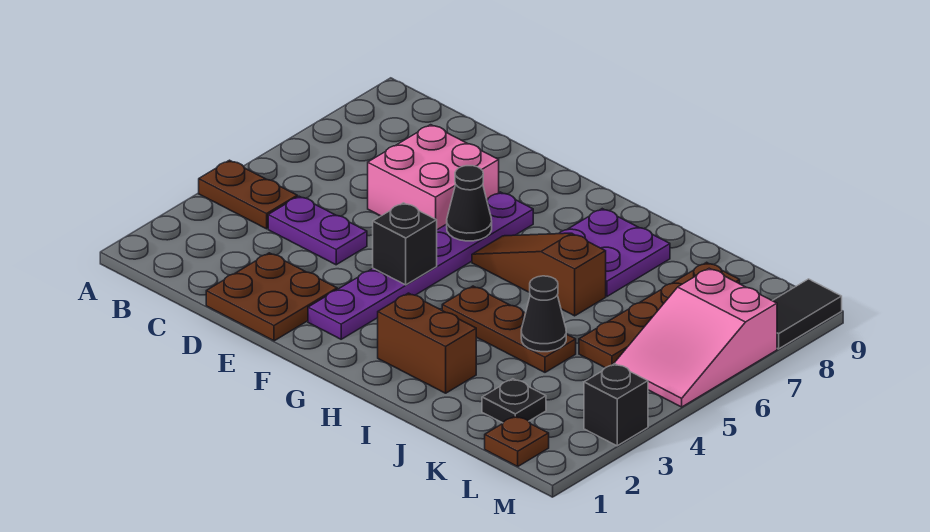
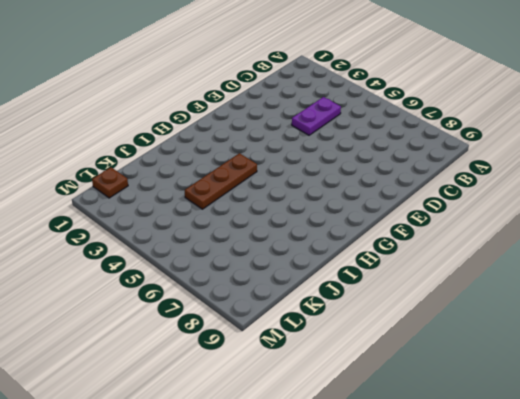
none -> brown 1x2 plate [199,160,297,229]
none -> brown 2x2 plate [206,253,337,341]
none -> pink 2x2 brick [368,125,499,230]

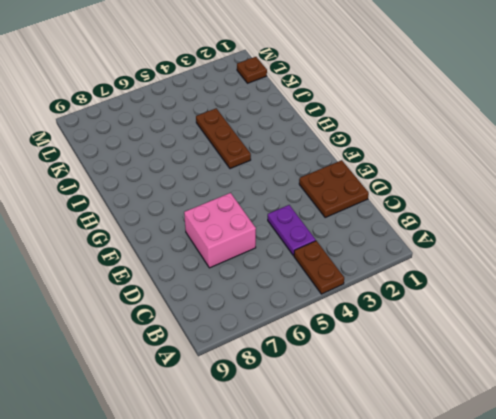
none -> purple 1x6 plate [308,192,533,339]
none -> brown 1x3 slope [472,233,606,316]
none -> brown 1x2 brick [378,293,476,393]

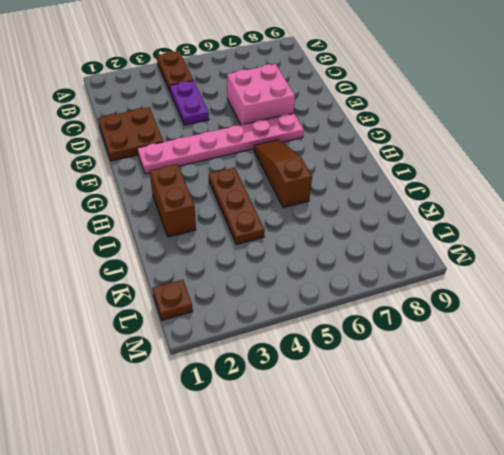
pink 1x6 plate [138,113,304,174] -> purple 1x6 plate [308,192,533,339]
none -> purple 2x2 plate [559,209,670,296]
none -> black 1x1 plate [482,379,546,423]
none -> brown 1x4 plate [579,262,740,368]

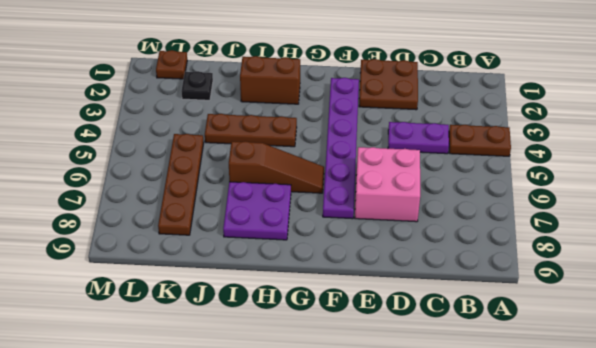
none -> pink 2x3 slope [614,268,777,407]
none -> black 1x1 brick [584,364,648,446]
none -> black 1x2 tile [773,279,842,349]

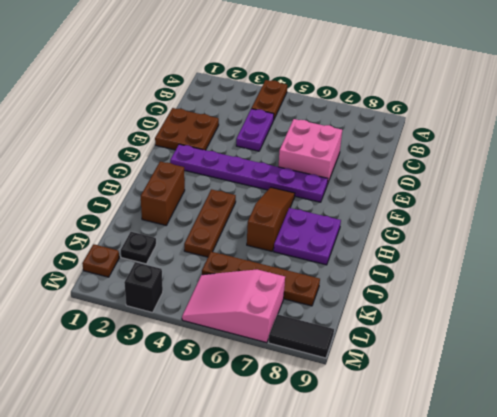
none -> black 1x1 brick [373,203,437,285]
none -> black 1x1 cone [447,166,492,241]
none -> black 1x1 cone [521,276,566,352]

